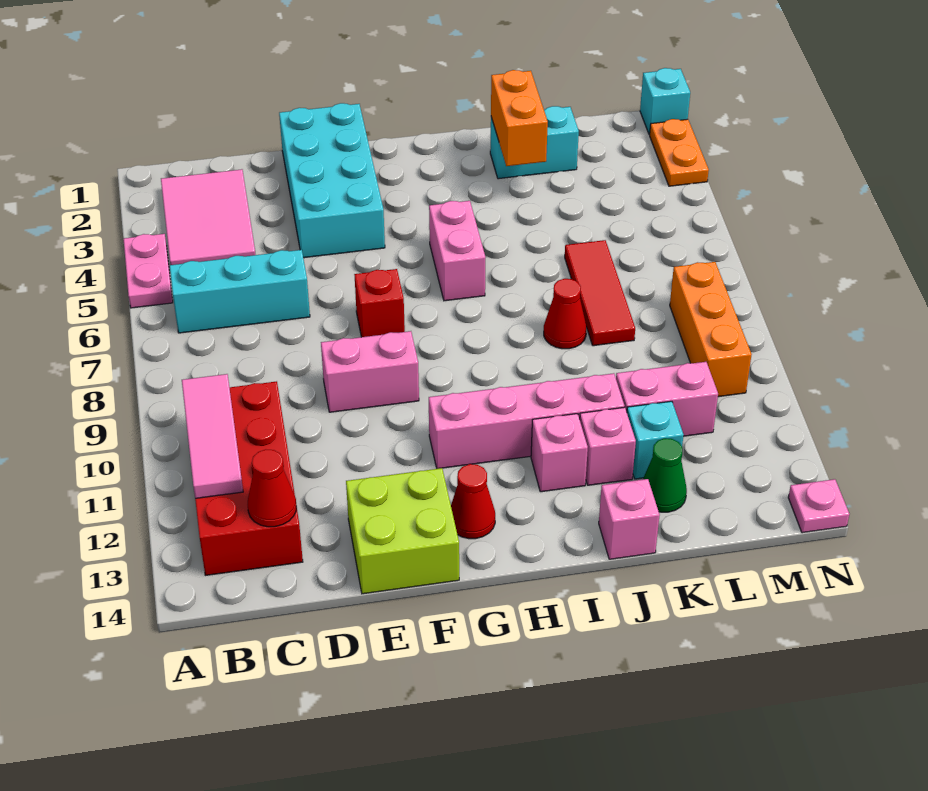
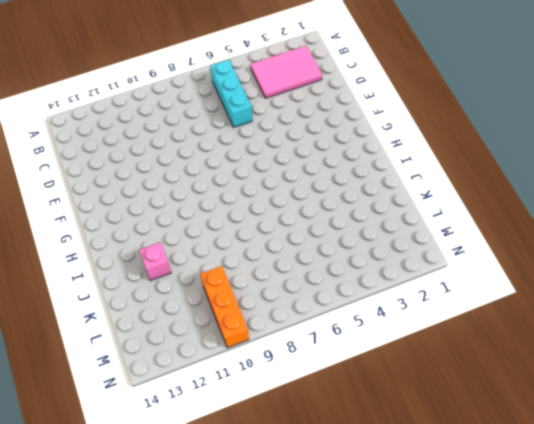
orange 1x3 brick [200,266,249,348] -> orange 1x3 brick turned to [670,262,752,397]
none -> pink 1x2 plate [123,234,173,308]
none -> red 2x4 brick [195,381,303,575]
none -> cyan 2x4 brick [279,103,385,258]

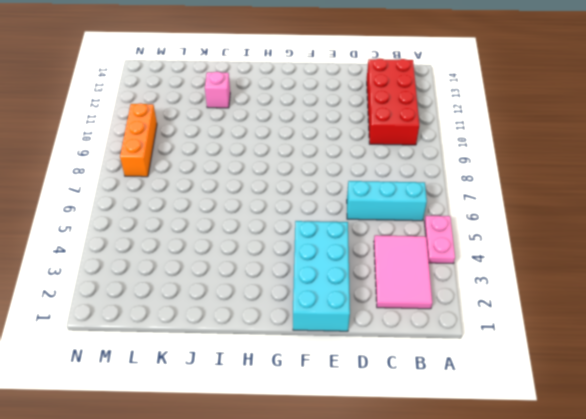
none -> pink 1x2 brick [321,331,419,412]
none -> lime 2x2 brick [346,468,459,594]
none -> red 1x1 brick [354,269,405,337]

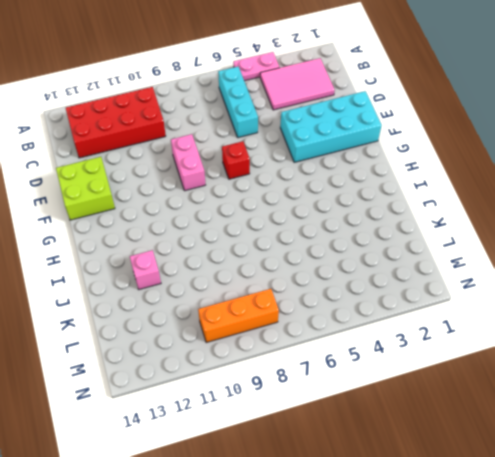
none -> pink 1x4 brick [429,373,624,469]
none -> red 1x1 cone [451,464,495,539]
none -> pink 1x2 brick [429,201,485,301]

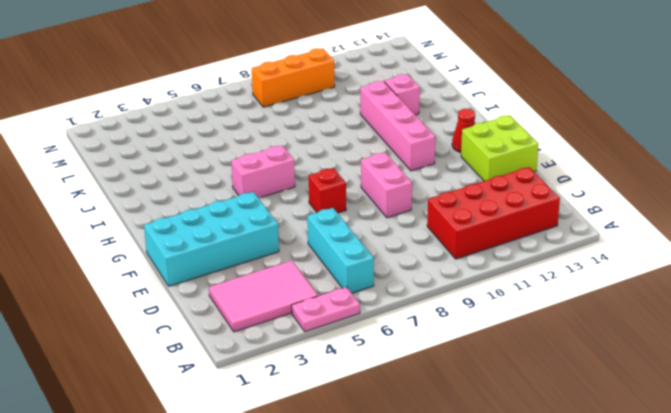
none -> pink 1x1 brick [531,414,588,492]
none -> cyan 1x2 brick [490,106,579,179]
none -> red 1x1 cone [544,279,586,349]

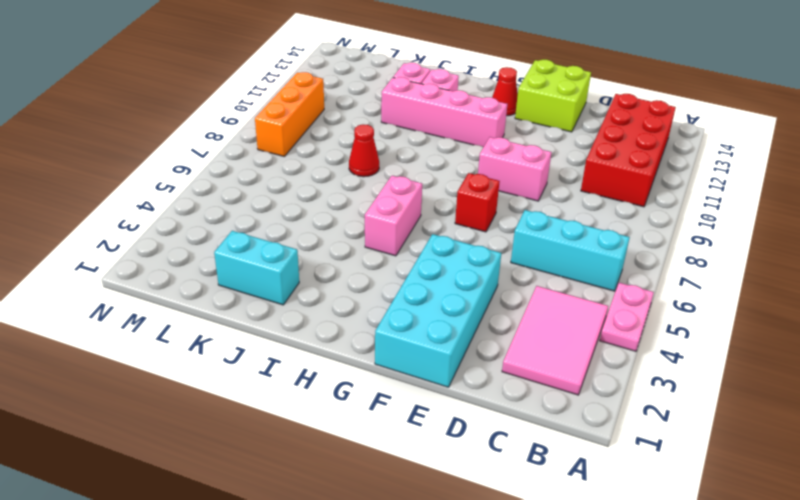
none -> pink 1x1 brick [599,479,660,559]
none -> red 1x3 tile [565,240,635,346]
none -> pink 1x2 brick [616,362,718,436]

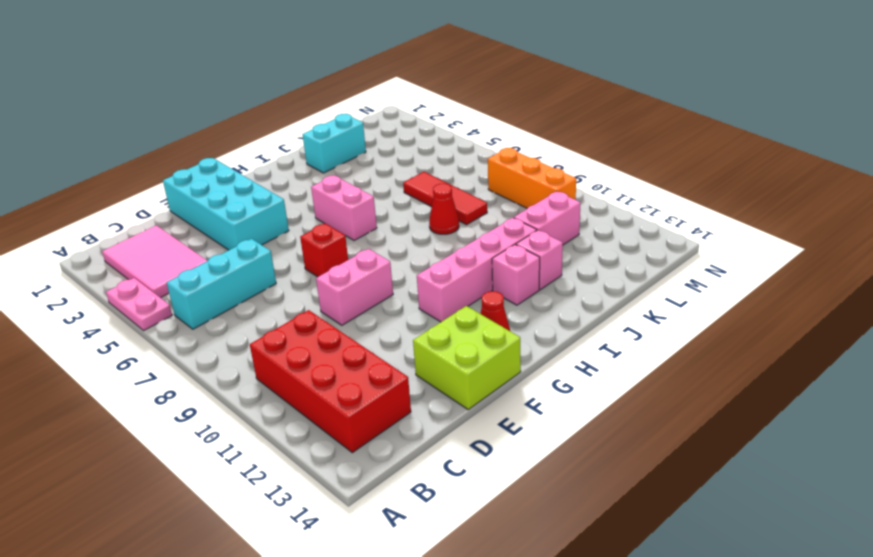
none -> pink 1x1 brick [599,479,660,559]
none -> cyan 1x1 brick [627,401,684,479]
none -> green 1x1 cone [643,438,687,512]

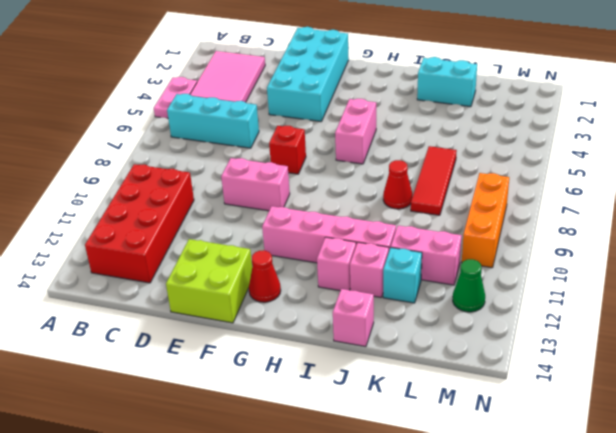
green 1x1 cone [453,259,485,312] -> green 1x1 cone moved to [643,438,687,512]
none -> cyan 1x1 brick [640,68,690,135]
none -> orange 1x2 plate [650,119,709,186]
none -> pink 1x1 plate [788,479,849,533]

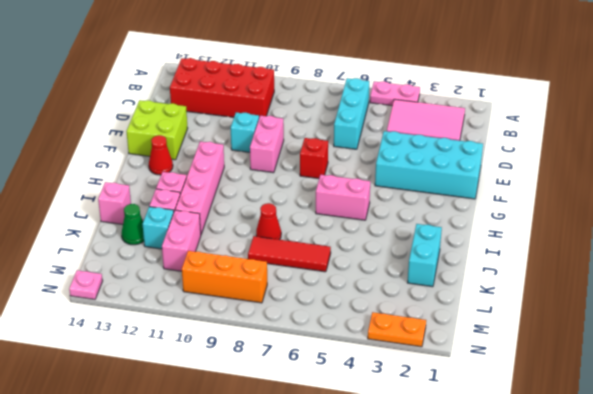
cyan 1x1 brick [231,113,259,152] -> cyan 1x1 brick moved to [640,68,690,135]
none -> pink 1x3 tile [182,374,243,498]
none -> red 1x1 cone [248,450,296,527]
none -> orange 1x2 brick [491,70,548,166]

